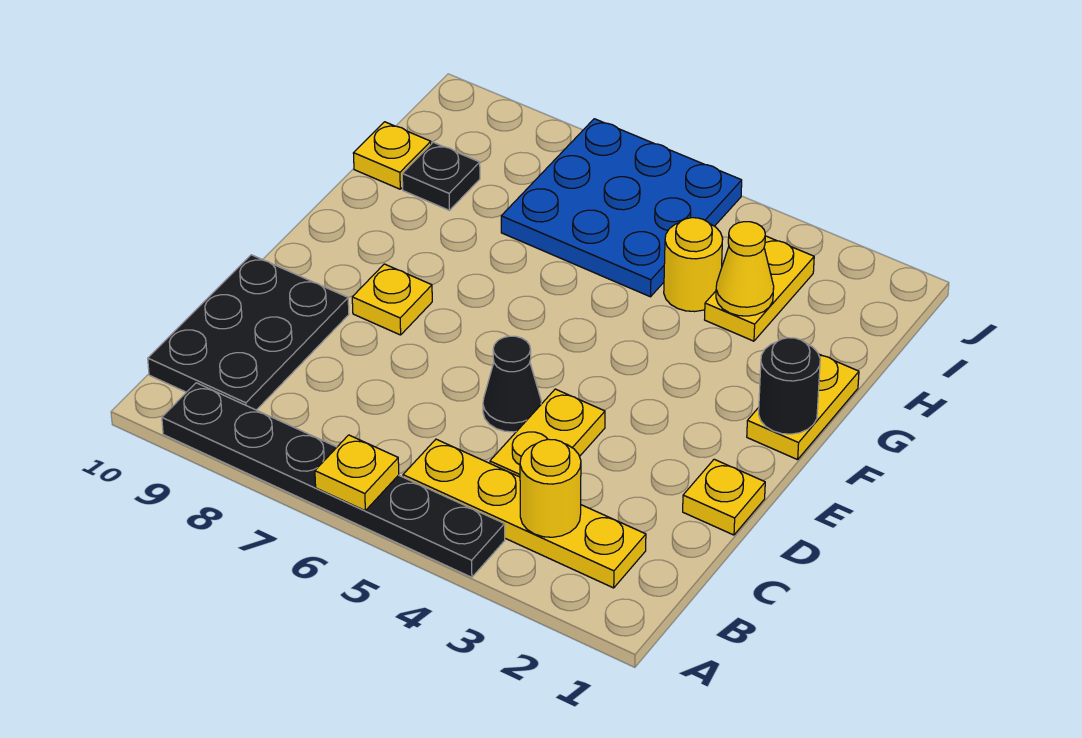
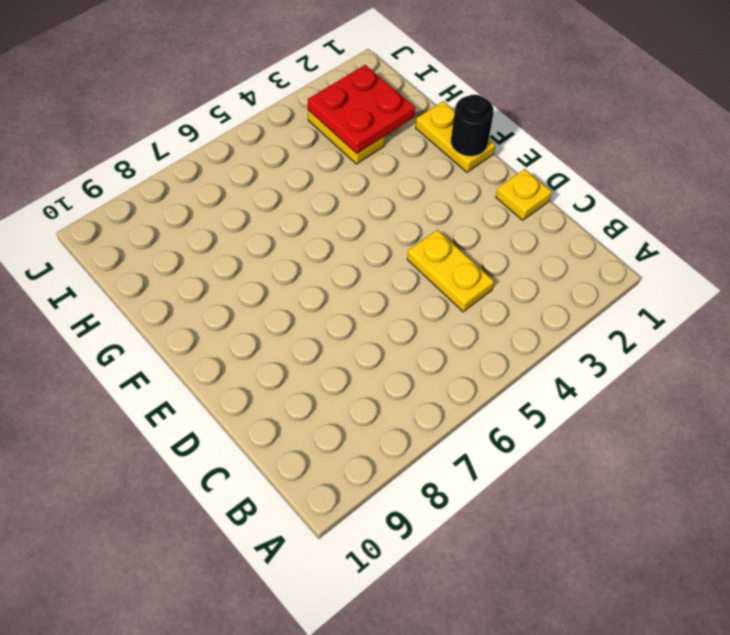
red 2x2 plate [308,65,415,154] -> yellow 1x1 cone [716,222,774,316]
none -> black 1x6 plate [162,383,505,577]
none -> yellow 1x4 plate [403,439,646,588]
none -> black 2x3 plate [148,255,349,410]

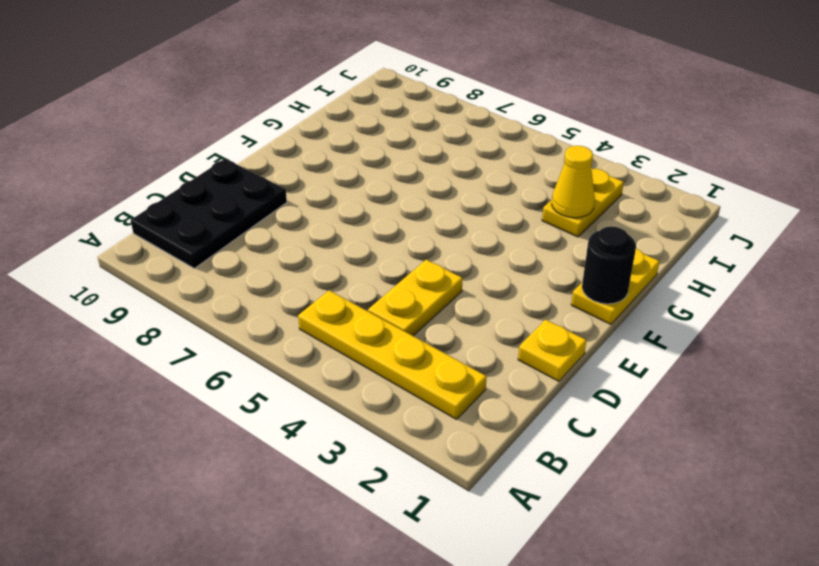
none -> black 1x6 plate [162,383,505,577]
none -> black 1x1 cone [483,336,541,432]
none -> yellow 1x1 plate [352,264,432,335]

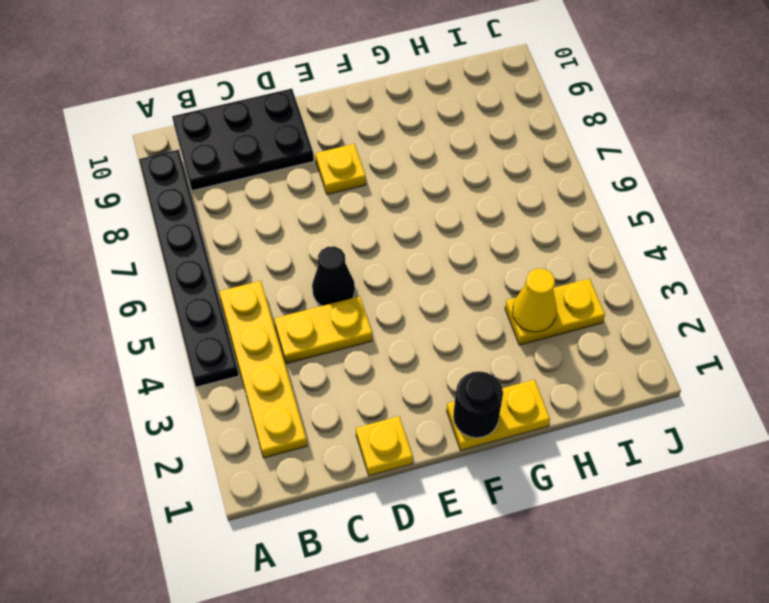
none -> yellow 1x1 round brick [664,218,723,312]
none -> blue 3x3 plate [501,119,742,297]
none -> black 1x1 plate [402,142,480,210]

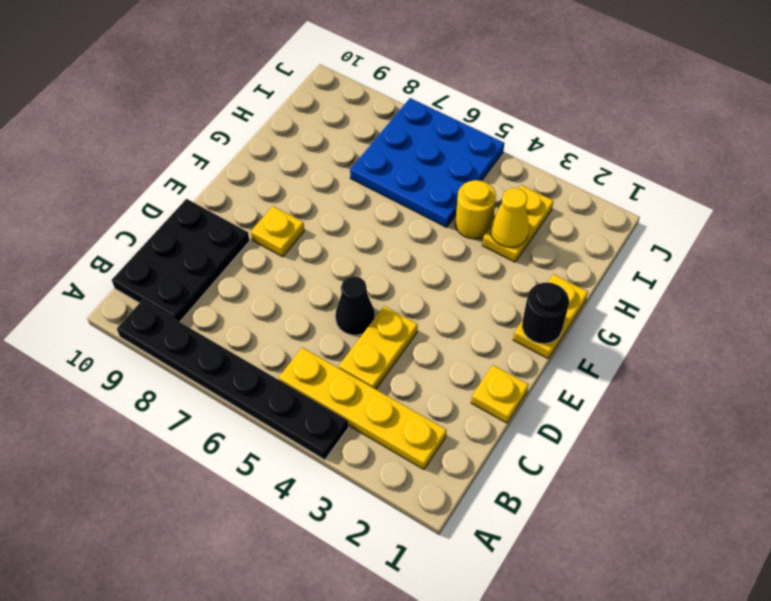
none -> black 1x1 plate [402,142,480,210]
none -> yellow 1x1 plate [353,122,431,189]
none -> yellow 1x1 plate [315,435,399,510]

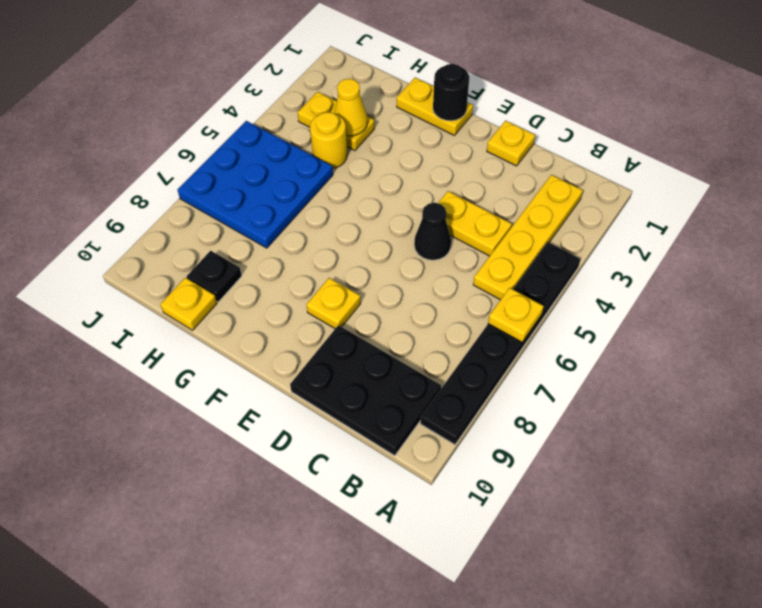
none -> yellow 1x1 round brick [520,439,581,537]

